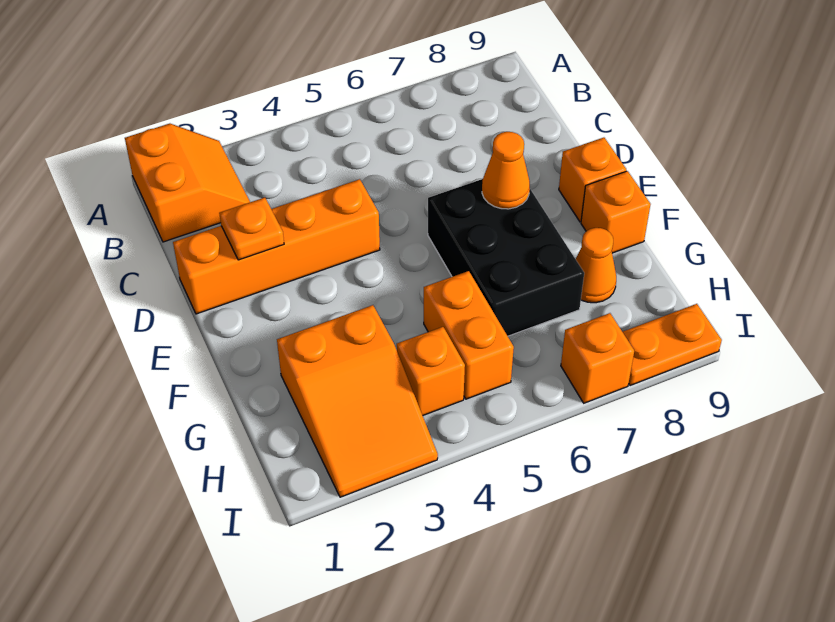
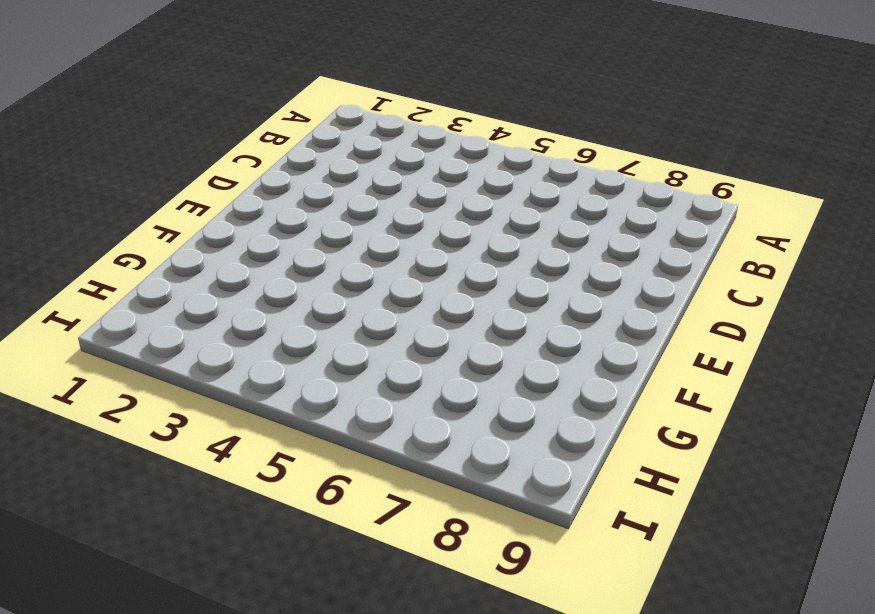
none -> orange 2x2 slope [125,124,250,242]
none -> orange 1x4 brick [173,179,380,314]
none -> black 2x3 brick [428,179,584,336]

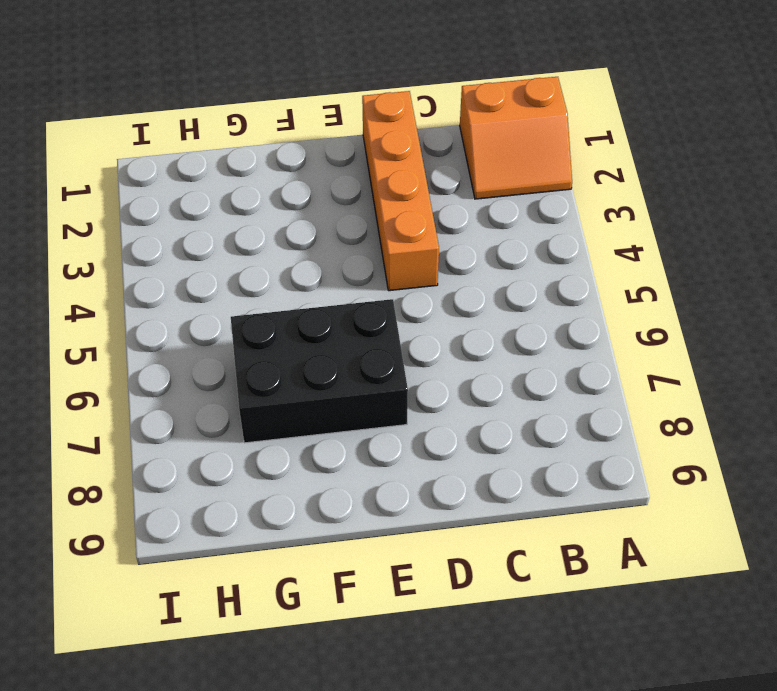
none -> orange 1x1 brick [559,138,626,222]
none -> orange 1x1 brick [581,171,651,253]
none -> orange 2x3 slope [277,305,438,497]

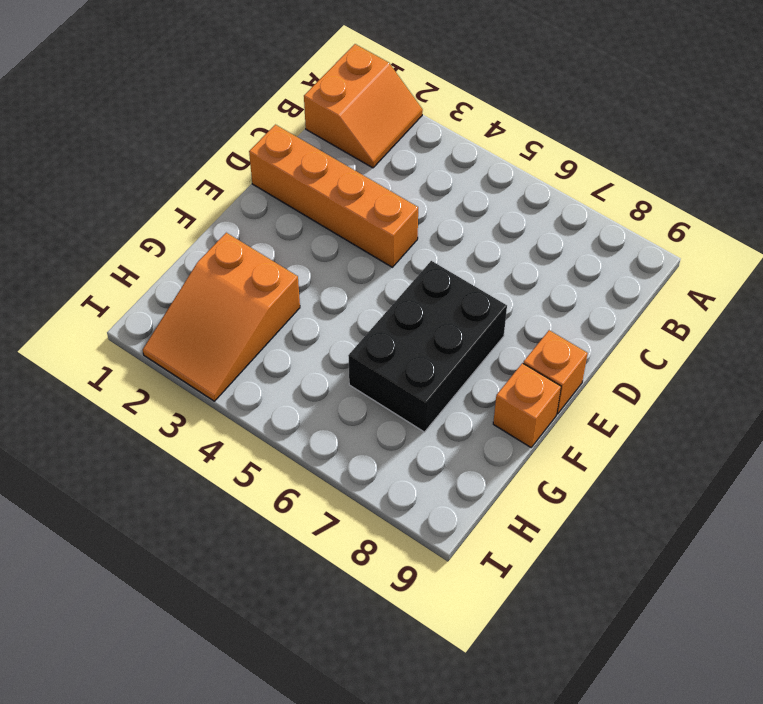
none -> orange 1x2 brick [424,271,514,399]
none -> orange 1x1 cone [576,228,616,303]
none -> orange 1x1 brick [397,327,465,416]

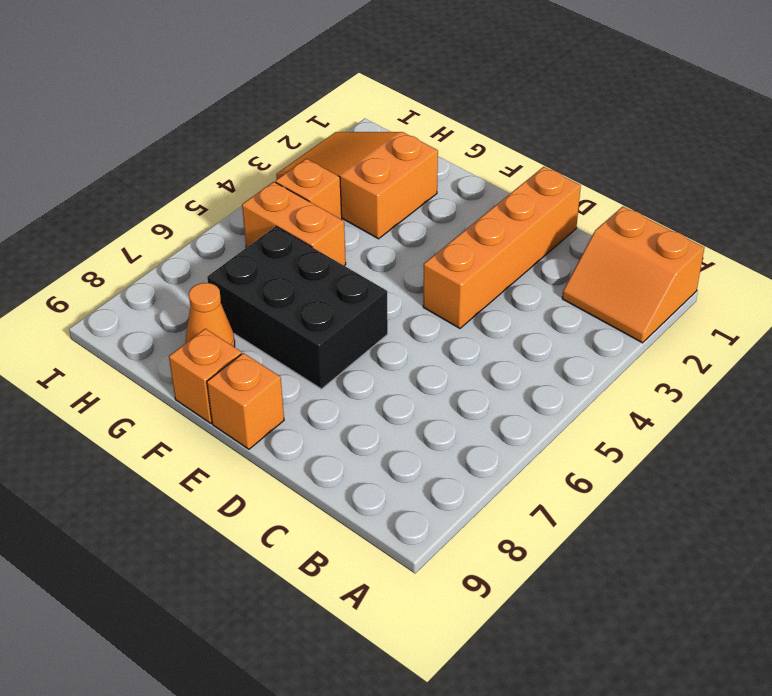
none -> orange 1x1 brick [561,313,634,403]
none -> orange 1x2 plate [623,304,722,385]
none -> orange 1x1 plate [219,198,284,260]

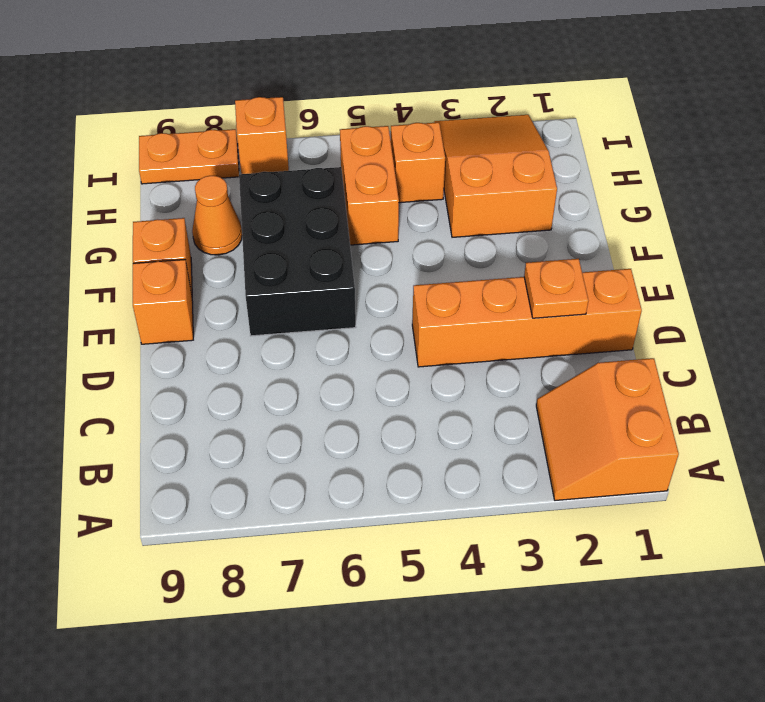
none -> orange 1x1 cone [482,132,530,209]

